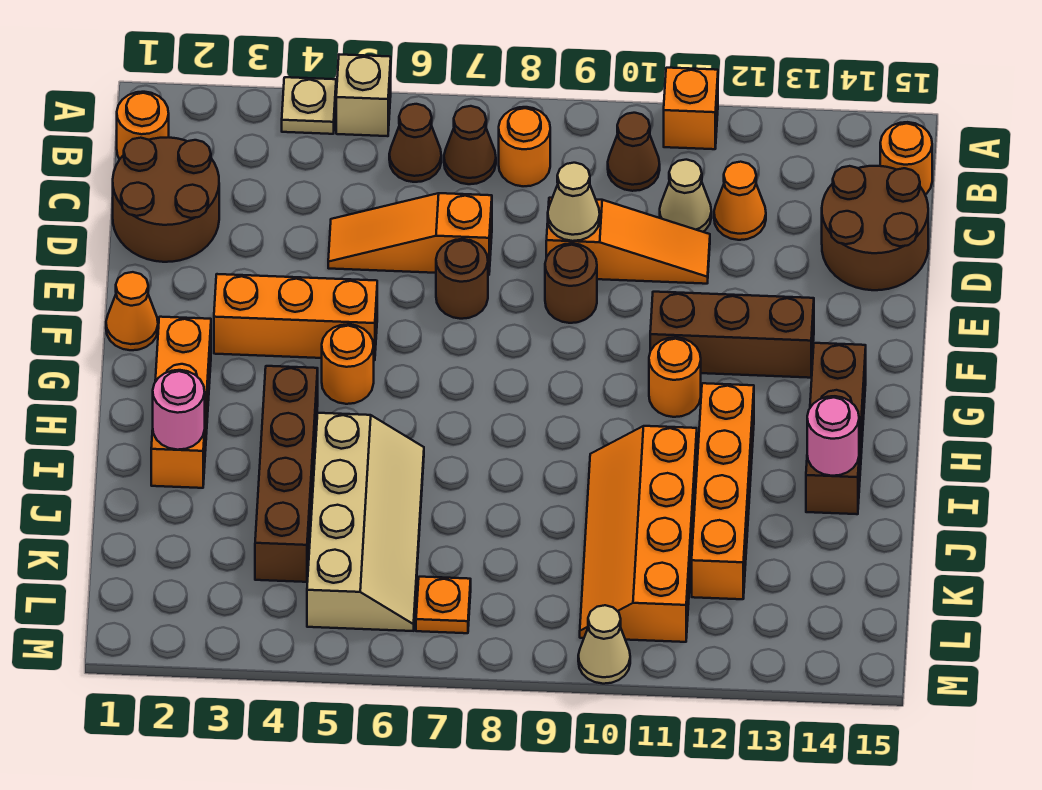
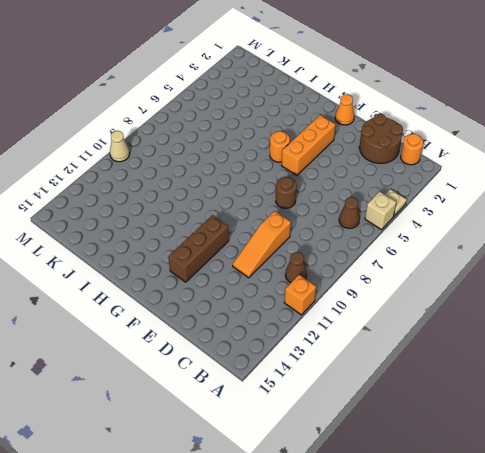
none -> brown 1x1 cone [444,106,496,184]
none -> orange 1x1 round brick [499,107,550,186]
none -> orange 1x1 round brick [880,122,932,195]
none -> tan 1x1 cone [660,160,711,232]

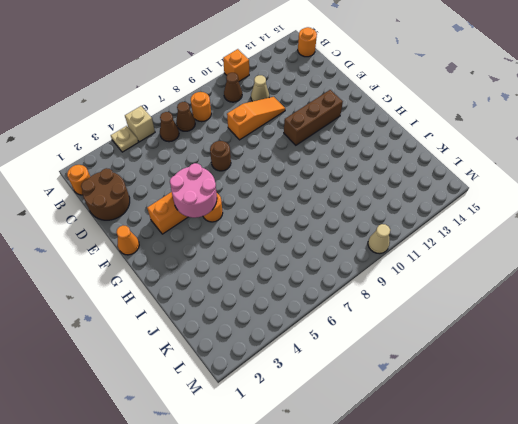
pink 2x2 round brick [170,163,217,218] -> none
none -> orange 1x1 cone [714,162,766,240]
none -> brown 2x2 round brick [822,166,928,290]
none -> orange 1x3 slope [328,193,492,275]
none -> brown 1x1 round brick [545,243,597,323]

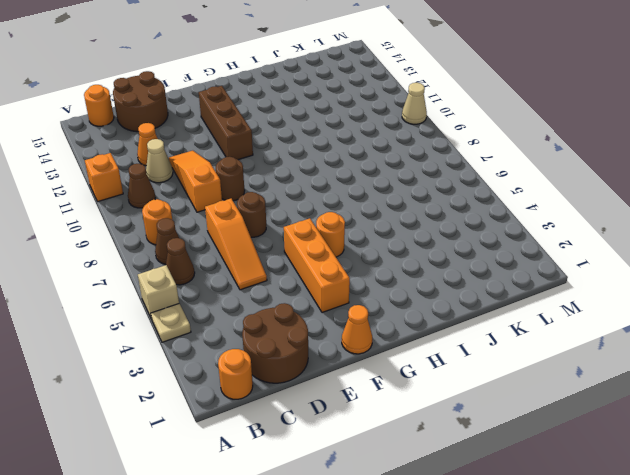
none -> orange 1x3 brick [151,317,211,488]
none -> orange 1x1 round brick [649,337,701,417]
none -> brown 1x3 brick [806,343,866,514]
none -> brown 1x4 brick [255,366,318,582]

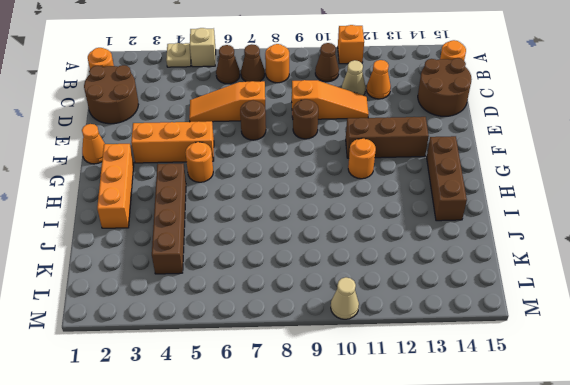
none -> orange 1x4 brick [692,383,754,599]
none -> tan 2x4 slope [307,413,424,631]
none -> orange 2x4 slope [580,426,697,642]
none -> orange 1x1 plate [416,577,471,633]

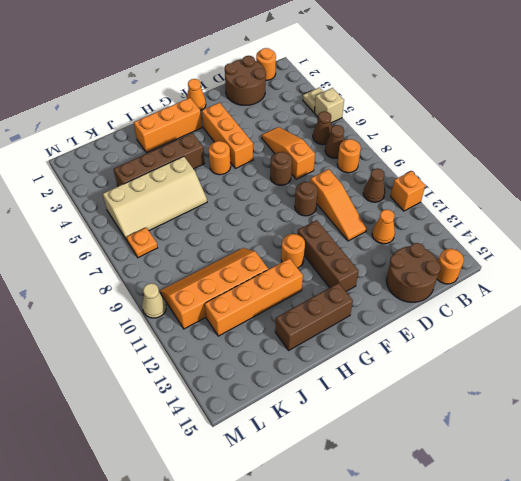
none -> tan 1x1 cone [660,160,711,232]
none -> tan 1x1 cone [548,163,600,241]
none -> pink 1x1 round brick [153,370,205,450]
none -> pink 1x1 round brick [807,396,859,476]

